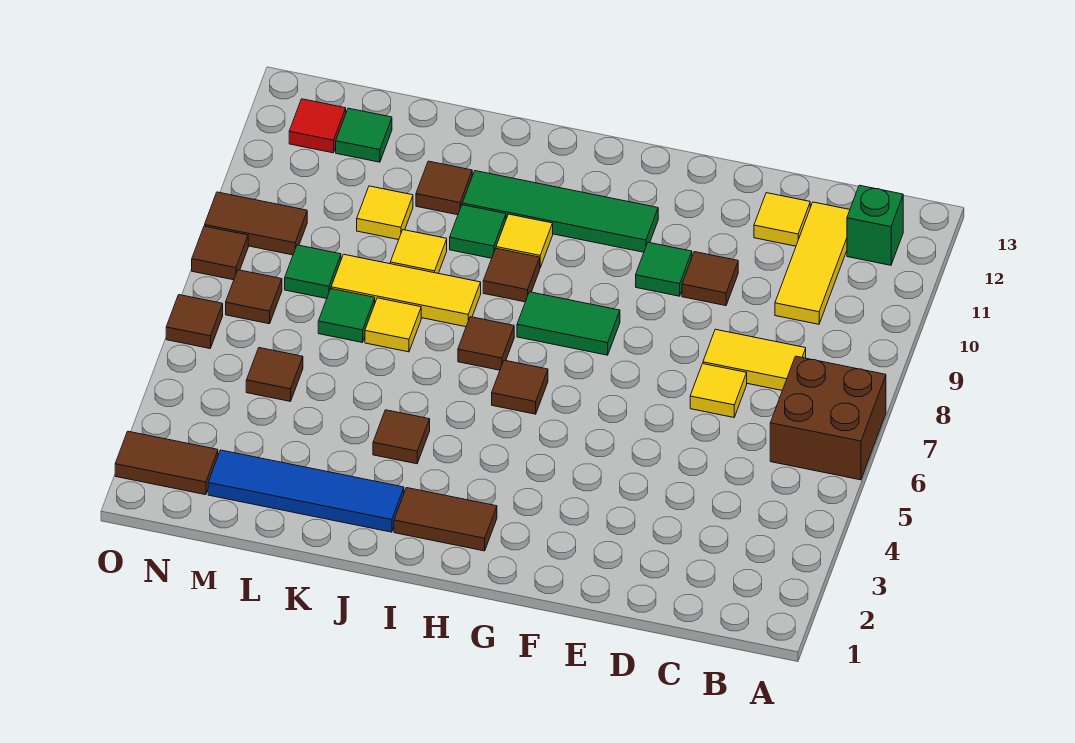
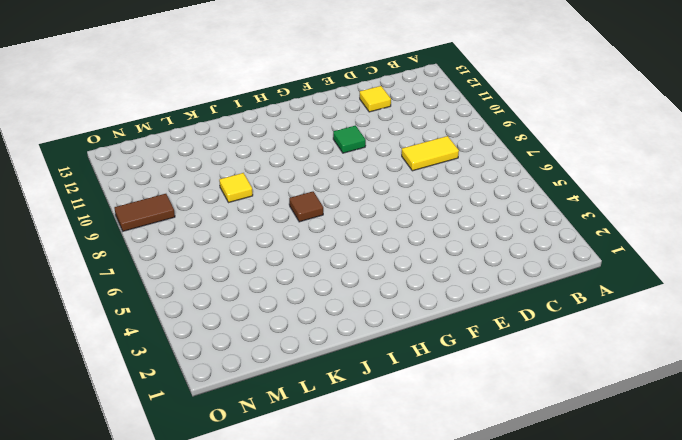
none -> brown 2x2 brick [770,356,886,480]
none -> green 1x1 brick [847,185,903,265]
none -> yellow 1x3 tile [775,202,850,324]
none -> yellow 1x1 tile [690,364,747,417]

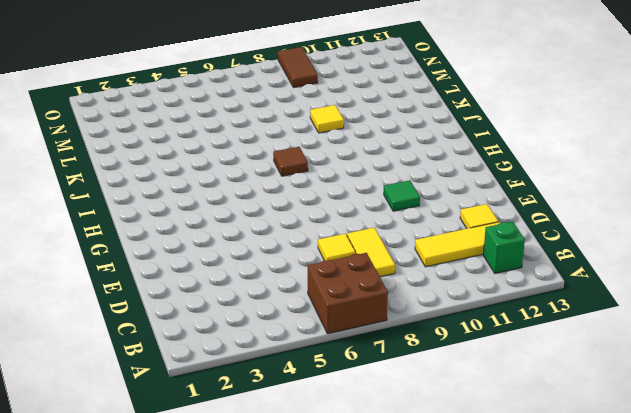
none -> brown 1x1 tile [682,252,738,306]
none -> green 1x2 tile [517,292,620,355]
none -> green 1x4 tile [462,171,658,252]
none -> brown 1x2 tile [394,488,497,551]

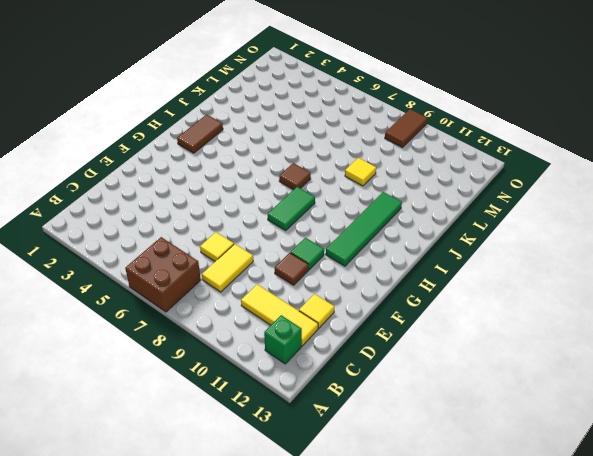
none -> brown 1x1 tile [492,360,548,414]
none -> brown 1x1 tile [483,248,540,302]
none -> yellow 1x1 tile [496,214,553,268]
none -> blue 1x4 tile [208,450,404,532]

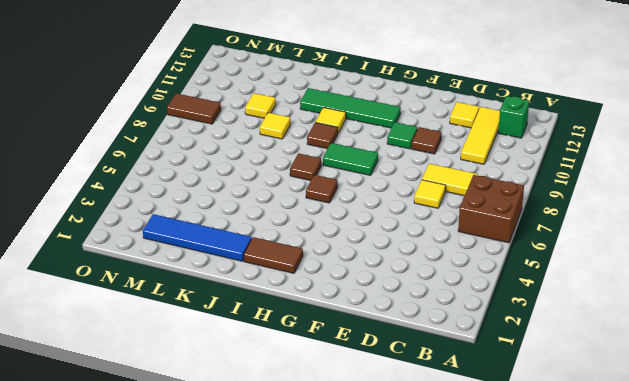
none -> brown 1x1 tile [373,410,430,464]
none -> yellow 1x3 tile [331,254,481,327]
none -> green 1x1 tile [450,205,506,258]
none -> yellow 1x1 tile [365,298,421,352]

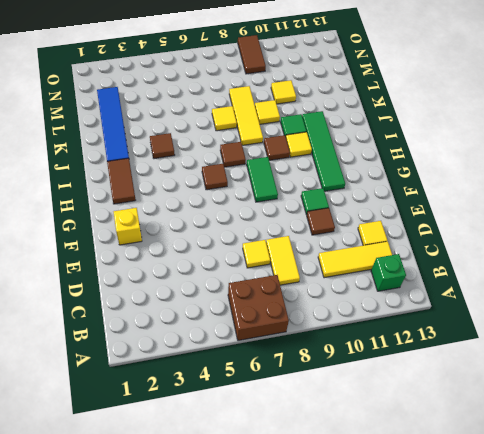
yellow 1x1 brick [114,208,142,245] -> none
none -> brown 1x1 tile [416,161,472,215]
none -> green 1x1 tile [318,289,375,343]
none -> brown 1x1 tile [246,348,303,401]
none -> green 1x1 tile [285,245,341,299]

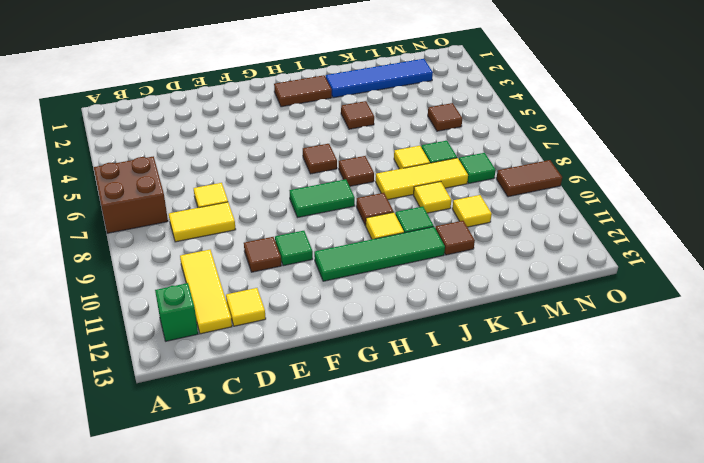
none -> green 1x1 tile [336,108,392,162]
none -> brown 1x2 tile [115,431,218,495]
none -> brown 1x1 tile [226,270,282,324]
none -> red 1x1 tile [289,99,346,153]

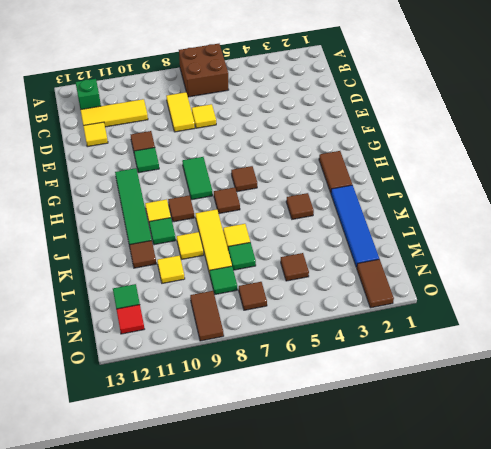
none -> brown 1x1 tile [166,295,223,348]
none -> brown 1x1 tile [192,226,248,280]

